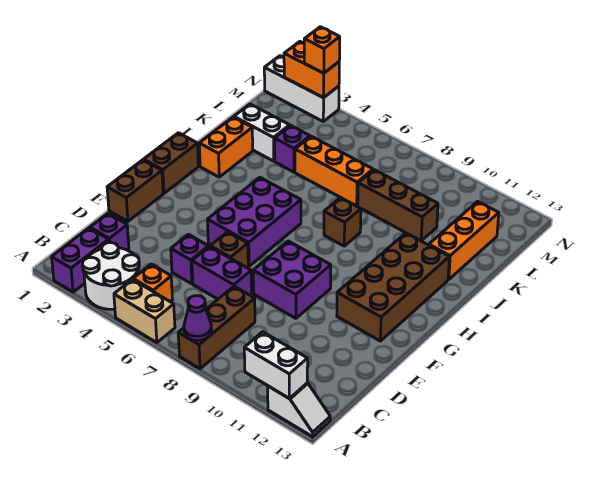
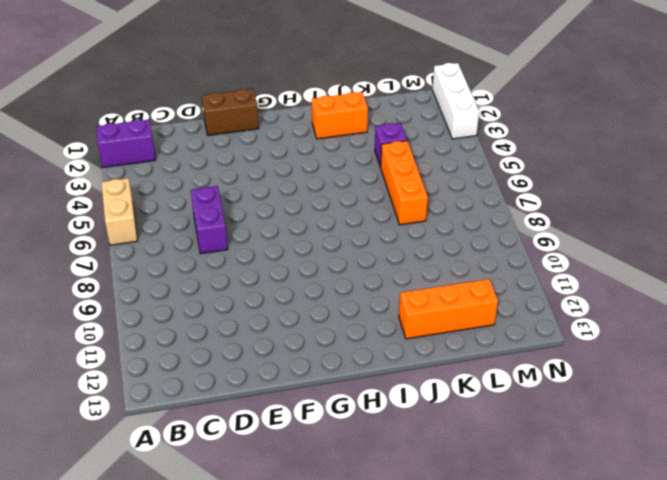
none -> white 2x2 round brick [83,243,139,309]
none -> brown 1x3 brick [178,286,255,369]
none -> white 1x2 slope [268,383,330,437]

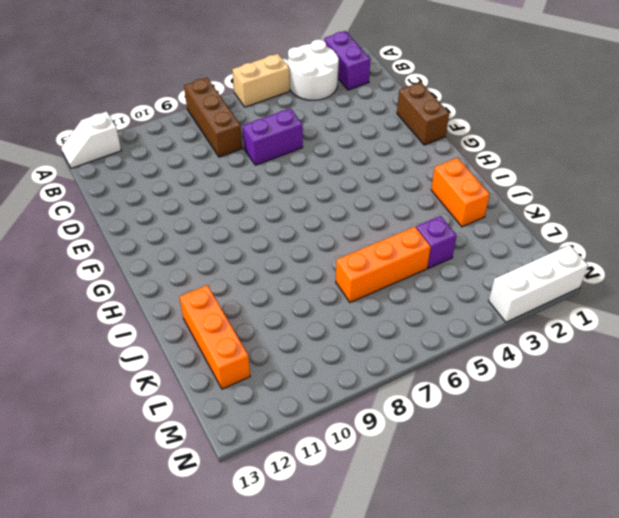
none -> orange 1x1 brick [133,264,172,302]
none -> purple 1x1 brick [90,214,129,250]
none -> purple 1x1 brick [171,234,208,284]

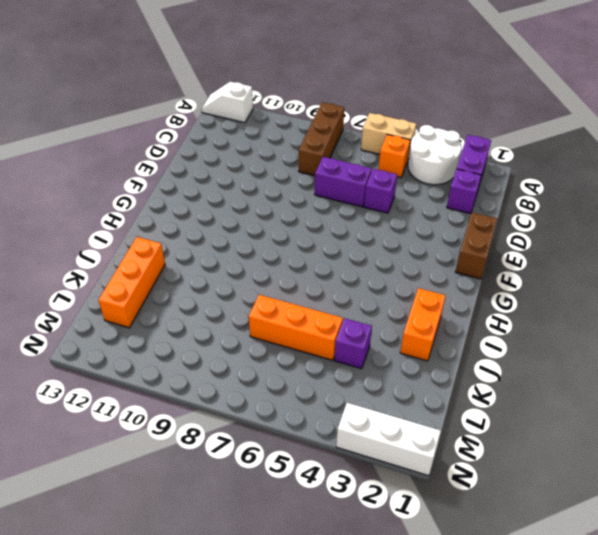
none -> brown 1x1 brick [210,232,248,268]
none -> purple 2x2 brick [253,241,331,318]
none -> purple 2x3 brick [207,177,301,266]

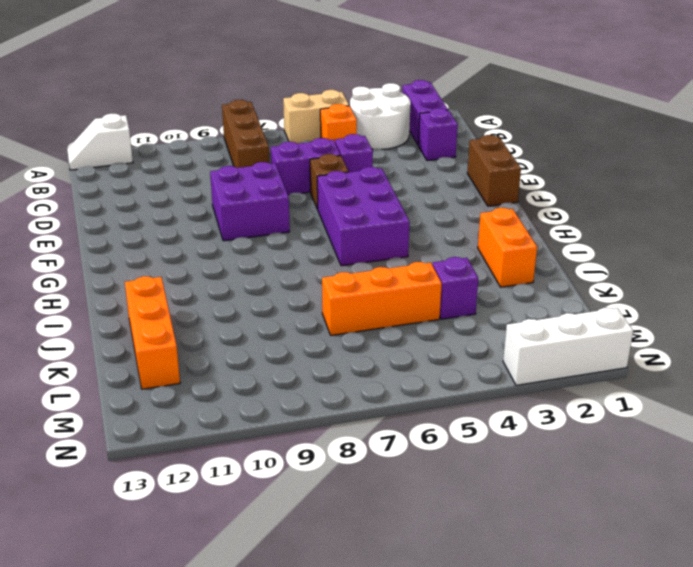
none -> brown 2x4 brick [337,233,449,341]
none -> brown 1x2 brick [144,133,198,193]
none -> brown 1x1 brick [324,198,361,246]

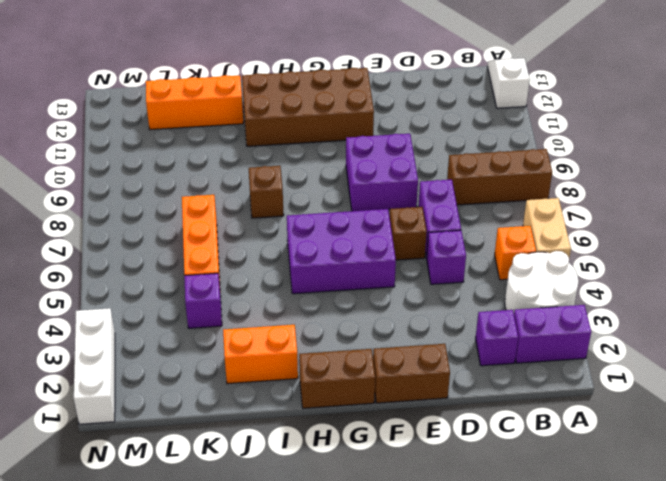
none -> white 1x2 brick [234,104,290,161]
none -> brown 1x3 brick [358,170,438,241]
none -> purple 1x1 cone [184,296,212,341]

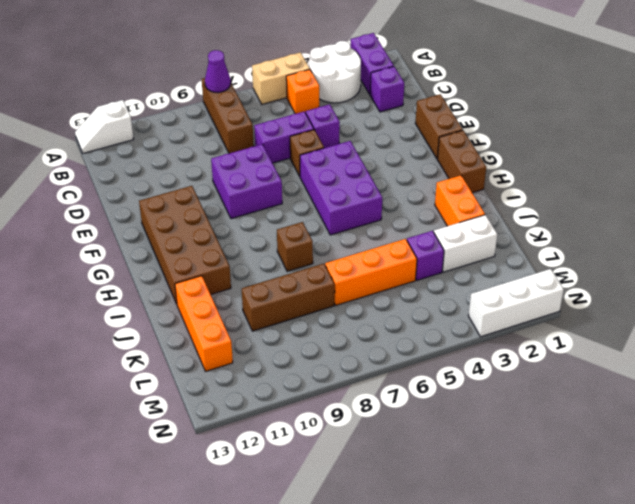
none -> white 1x2 brick [244,332,308,398]
none -> orange 1x2 brick [284,42,339,98]
none -> orange 1x1 brick [304,27,340,73]

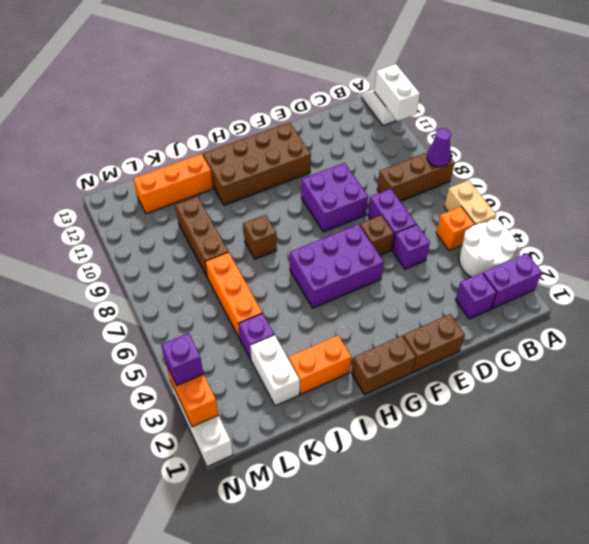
purple 1x1 brick [161,333,204,386] -> orange 1x1 brick [304,27,340,73]

